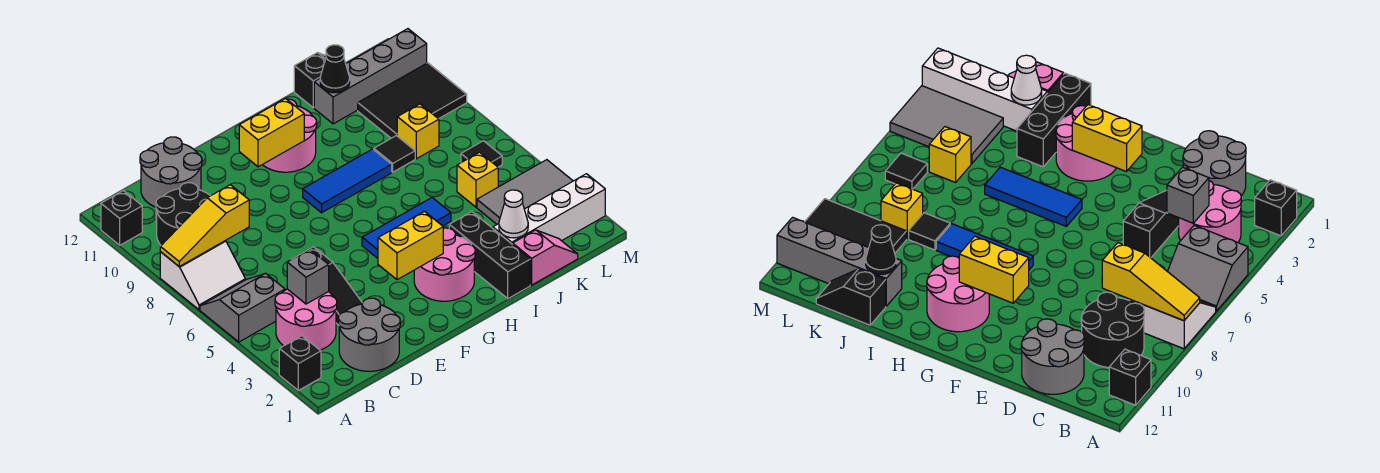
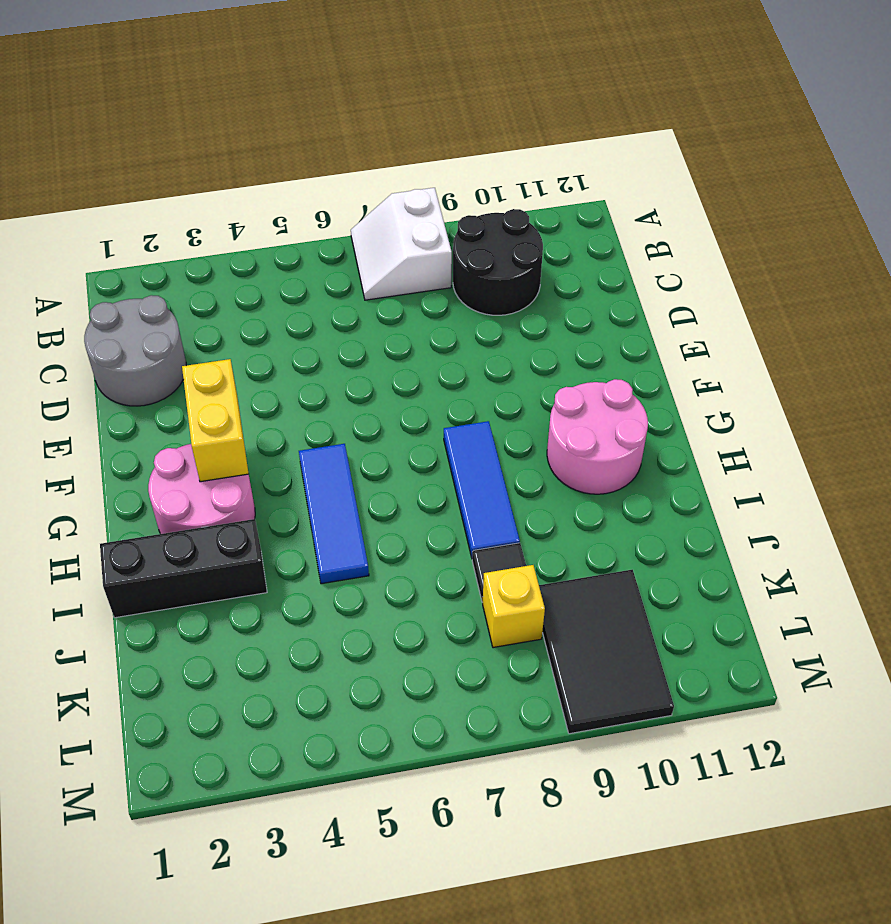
none -> black 1x1 brick [279,336,321,390]
none -> grey 2x2 slope [200,273,285,342]
none -> black 1x1 brick [101,191,142,245]
none -> pink 2x2 round brick [275,289,337,350]

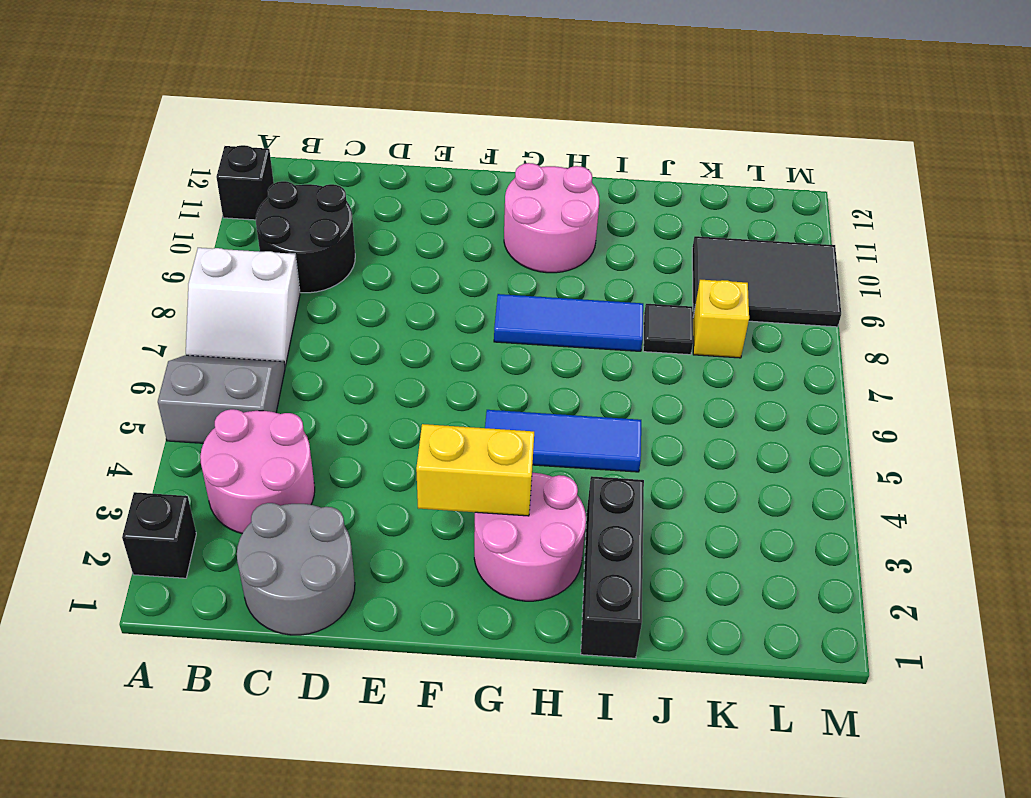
none -> grey 2x2 round brick [140,137,202,207]
none -> black 1x3 slope [310,247,362,325]
none -> pink 1x2 slope [513,230,578,285]
none -> white 1x4 brick [493,174,605,244]

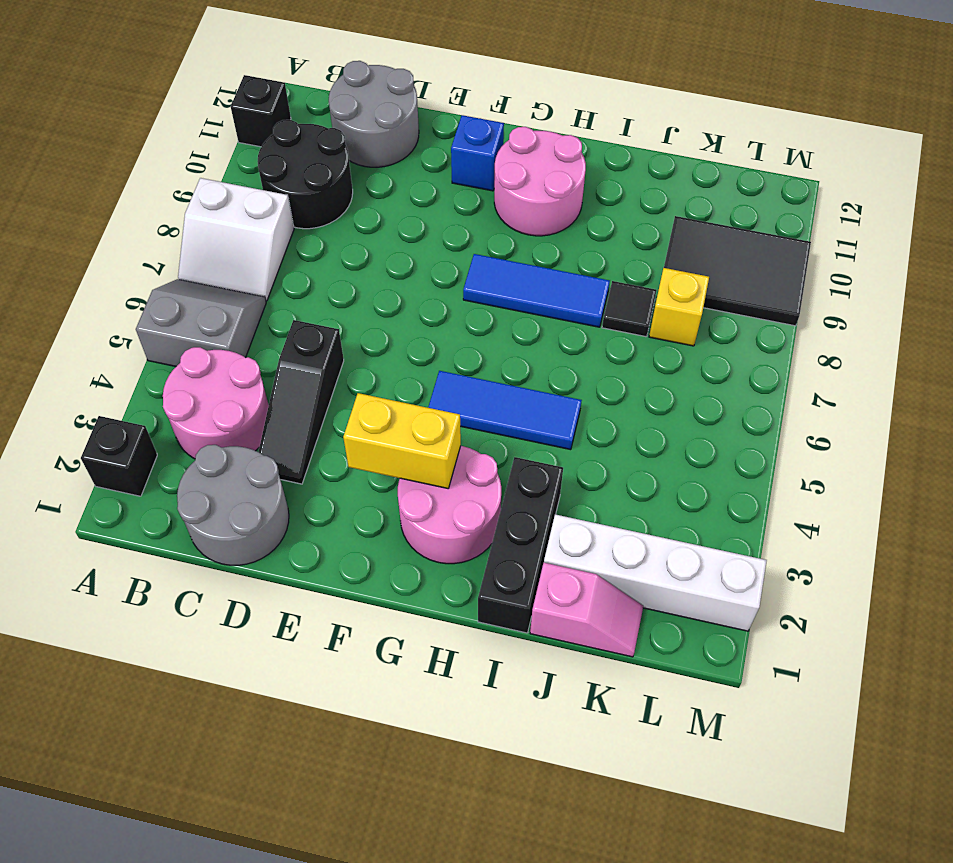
blue 1x1 brick [451,115,504,191] -> none
none -> grey 1x4 brick [314,29,427,124]
none -> black 1x2 slope [294,53,326,108]
none -> grey 2x3 tile [477,160,573,224]
none -> yellow 1x1 brick [457,152,498,207]

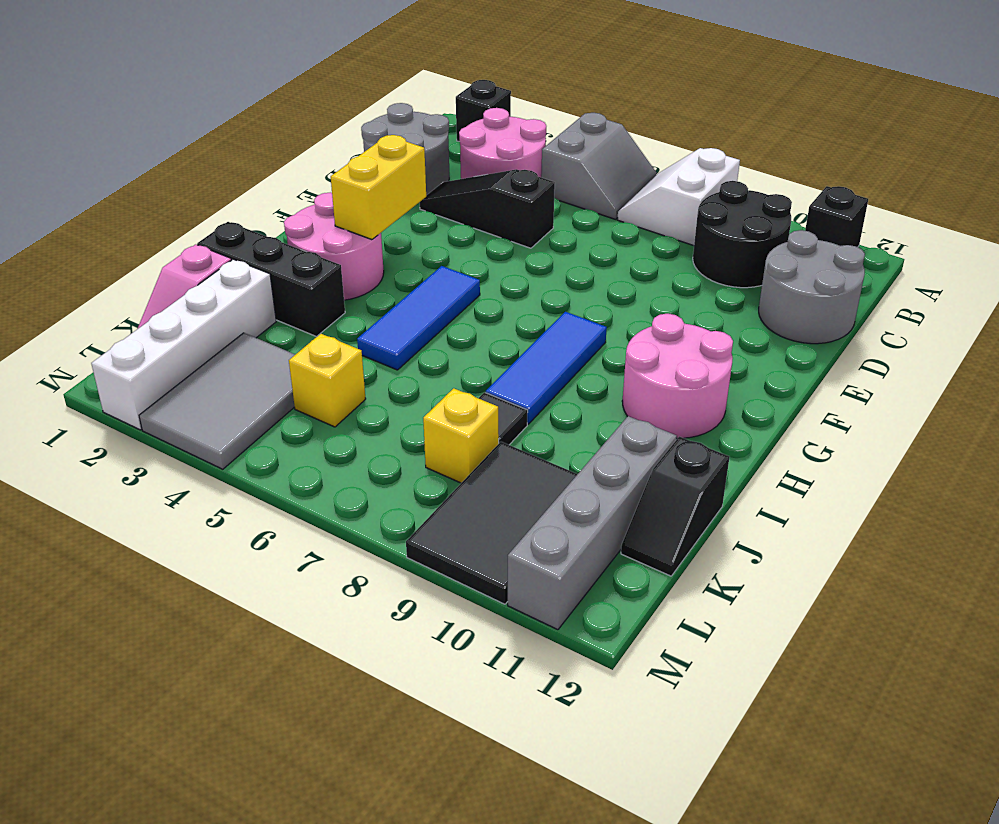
none -> black 1x1 tile [461,141,502,167]
none -> yellow 1x3 slope [160,185,249,266]
none -> grey 1x1 brick [287,249,329,304]
none -> yellow 1x2 brick [239,98,304,167]

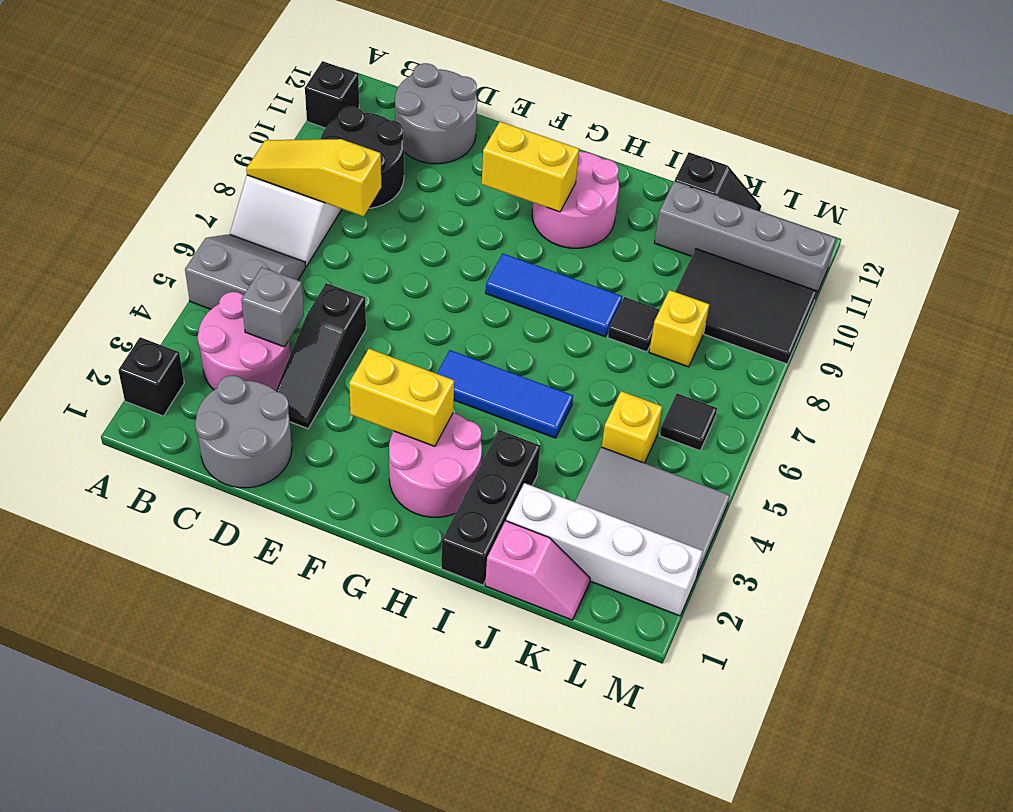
none -> white 1x1 cone [499,190,528,238]
none -> black 1x1 cone [320,45,350,93]

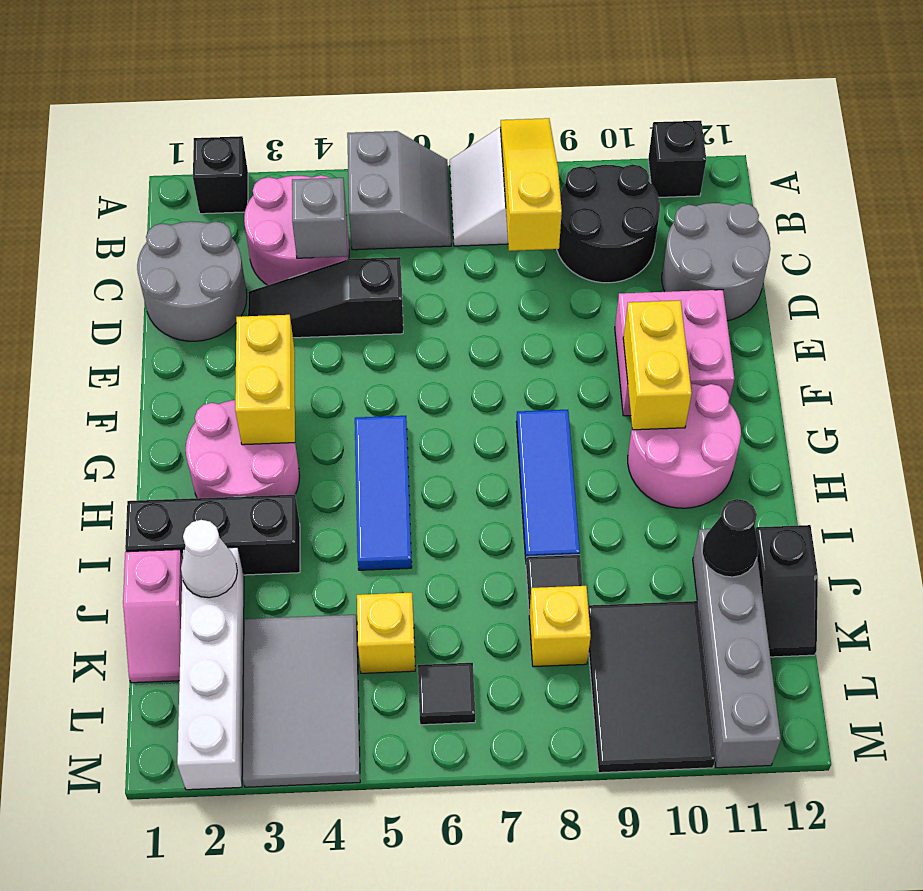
pink 2x2 brick [615,290,734,416] -> none

